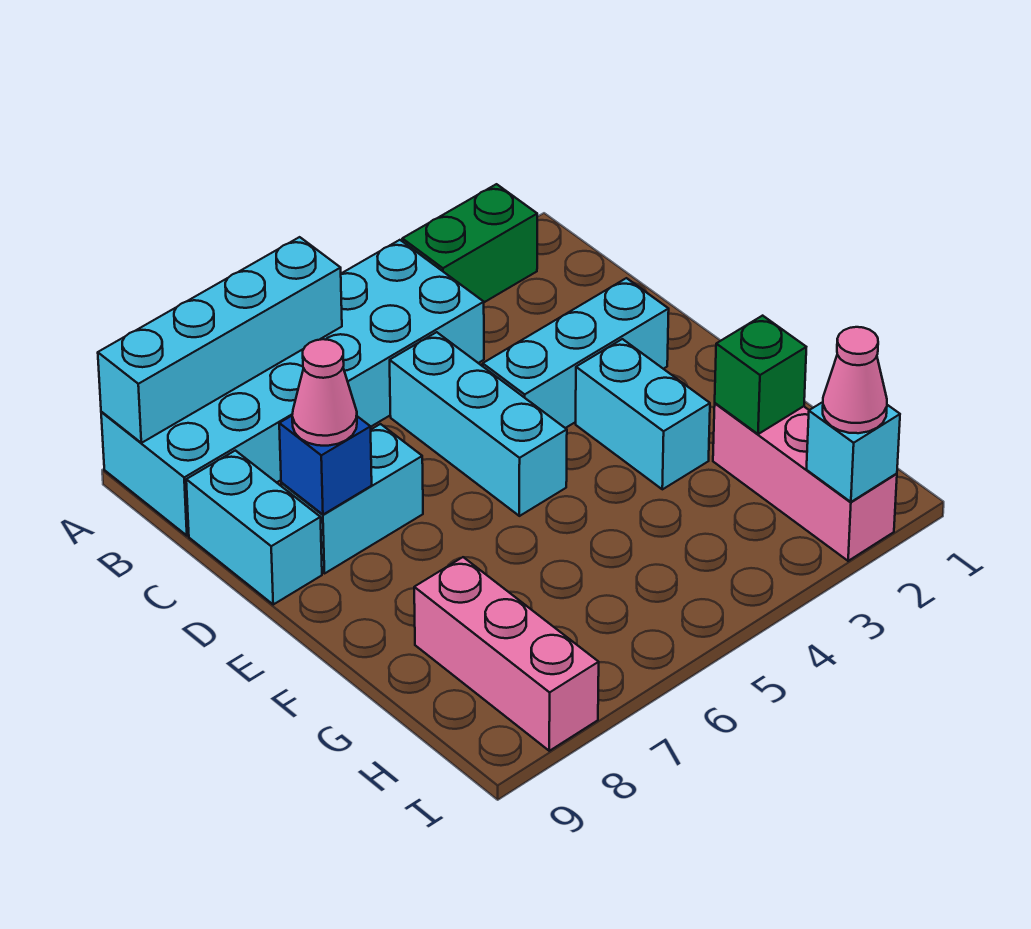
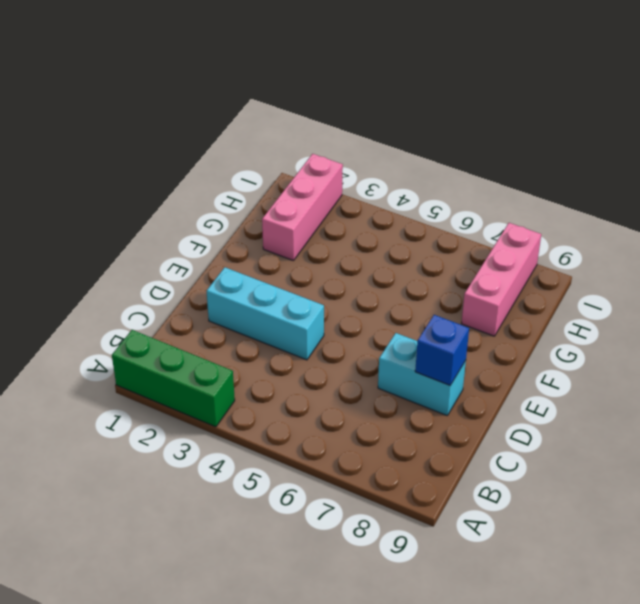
green 1x3 brick [112,330,235,427] -> green 1x2 brick [402,184,537,302]
none -> cyan 2x6 brick [101,240,484,536]
none -> cyan 1x3 brick [390,332,567,516]
none -> cyan 1x2 brick [186,451,322,604]

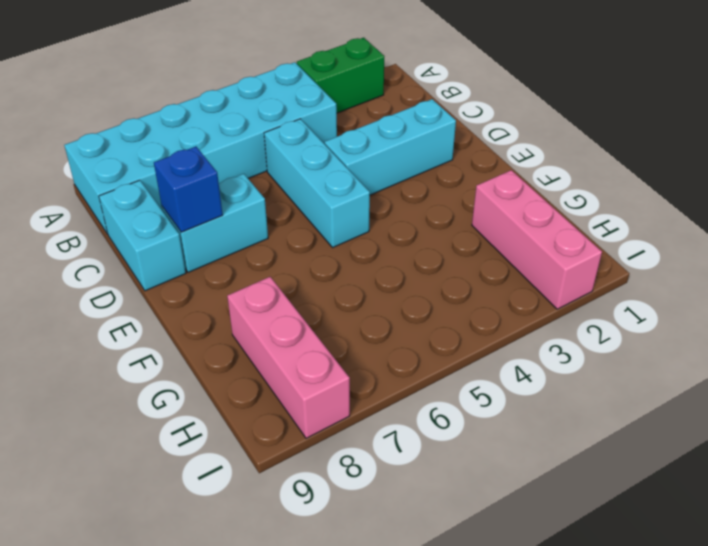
none -> cyan 1x2 brick [576,339,710,489]
none -> cyan 1x4 brick [98,237,342,443]
none -> green 1x1 brick [715,316,806,434]

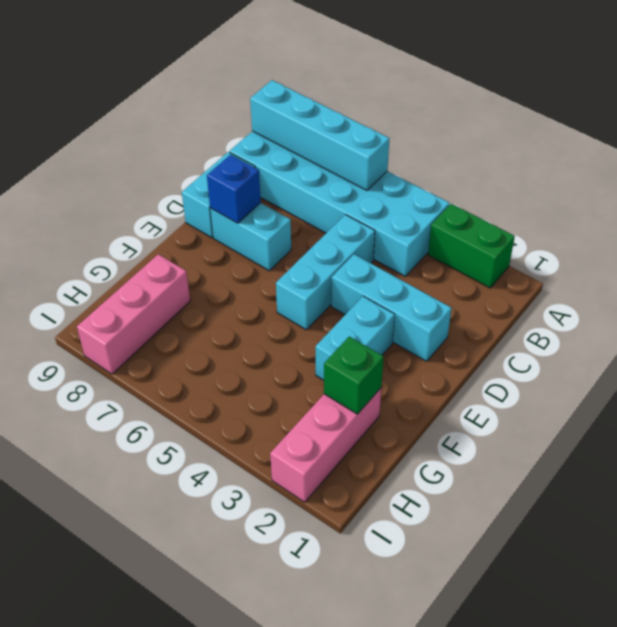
none -> cyan 1x1 brick [806,402,900,502]
none -> pink 1x1 cone [292,339,357,446]
none -> pink 1x1 cone [823,327,887,433]

